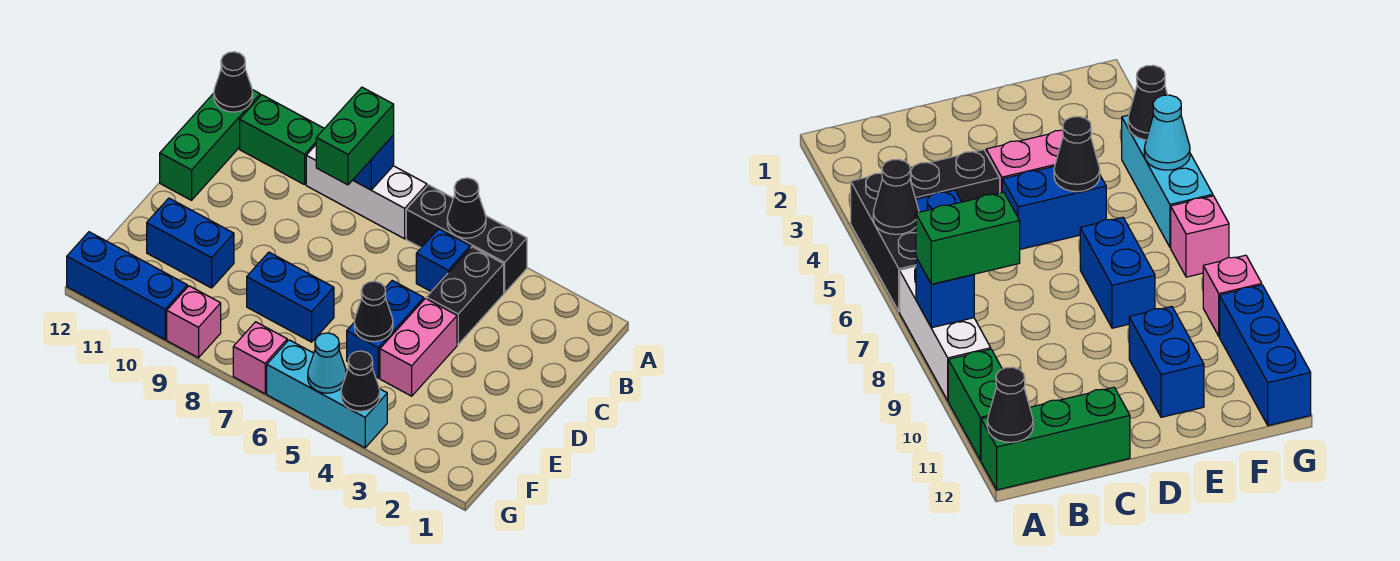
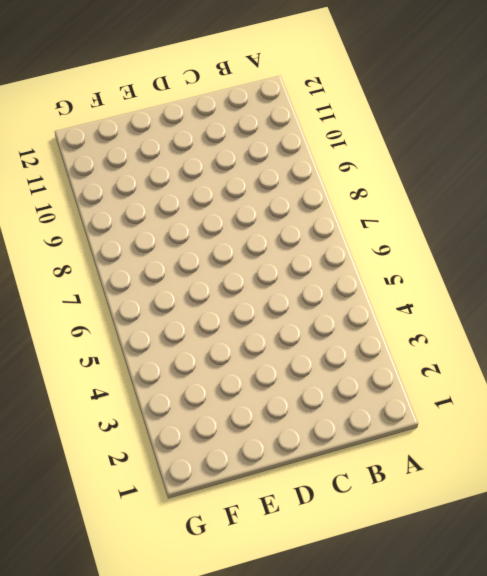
none -> black 1x3 brick [406,185,527,293]
none -> white 1x3 brick [306,145,427,239]
none -> green 1x2 brick [240,95,324,185]

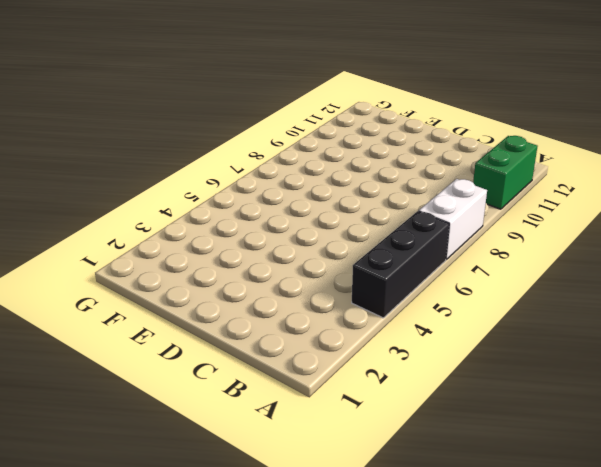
white 1x2 brick [419,179,487,260] -> white 1x3 brick [306,145,427,239]
none -> green 1x3 brick [160,90,260,200]
none -> black 1x2 brick [427,247,504,344]
none -> blue 1x1 brick [416,229,470,292]

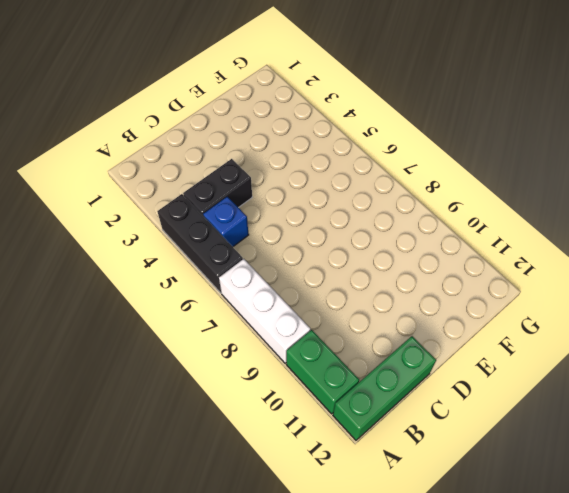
none -> pink 1x2 brick [380,299,457,396]
none -> blue 1x2 brick [347,281,424,378]
none -> blue 1x2 brick [247,252,334,342]

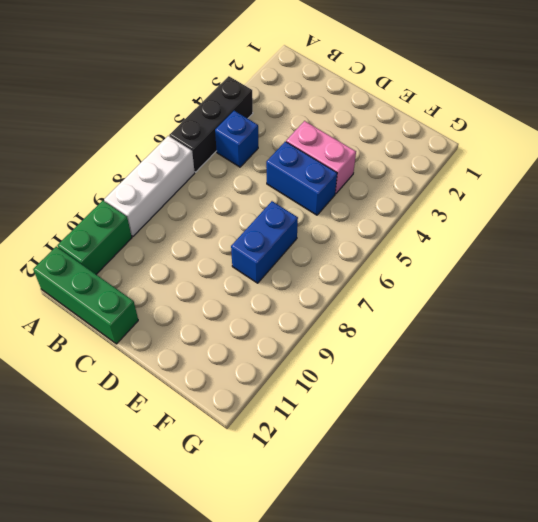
none -> black 1x2 brick [427,247,504,344]
none -> blue 1x2 brick [147,198,234,288]
none -> cyan 1x3 brick [267,340,387,448]

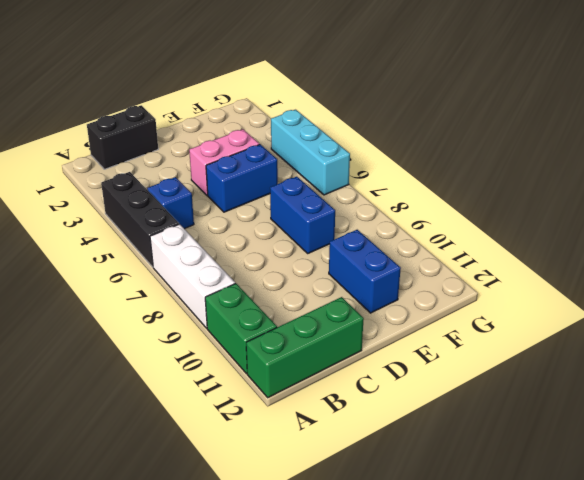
black 1x2 brick [87,105,158,169] -> black 1x2 brick moved to [427,247,504,344]
none -> pink 1x1 brick [233,322,287,394]
none -> pink 1x1 brick [167,286,221,358]
none -> blue 1x3 brick [67,232,187,340]

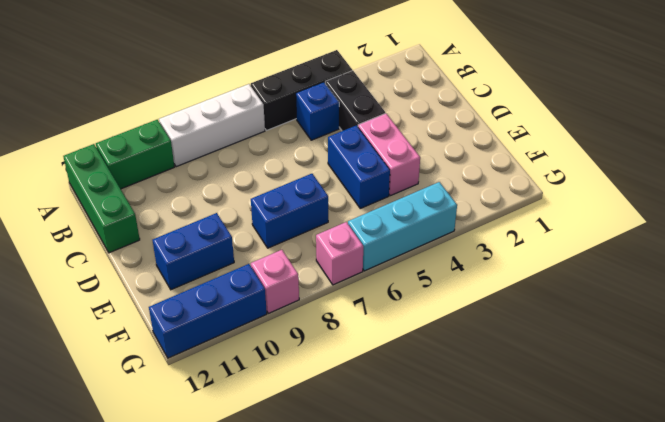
none -> black 1x1 cone [447,178,486,238]
none -> blue 1x1 brick [353,135,394,190]
none -> black 1x1 cone [214,52,253,112]

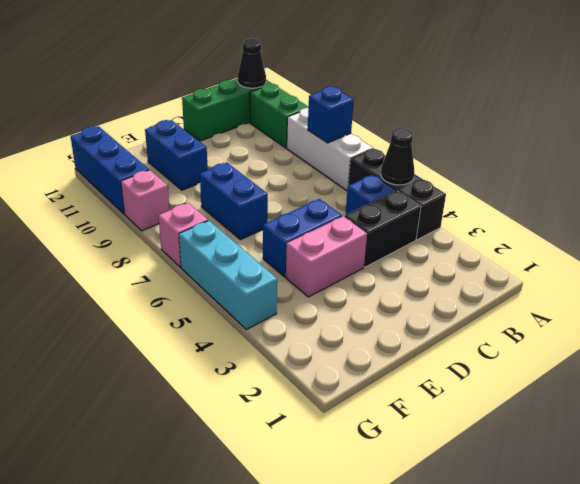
none -> black 1x1 cone [354,281,393,342]
none -> black 1x1 cone [341,351,380,411]
none -> cyan 1x1 cone [308,333,346,393]

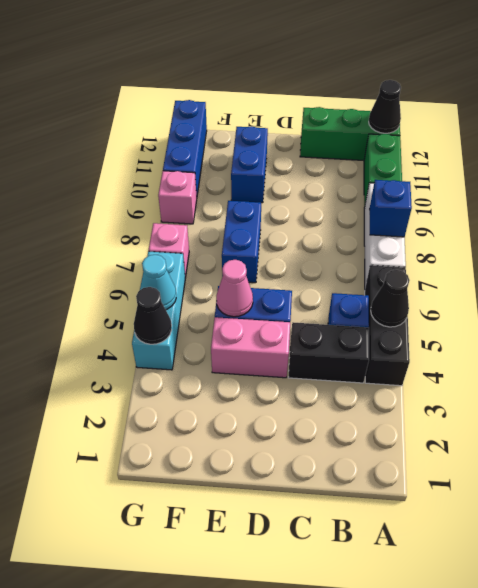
pink 1x1 cone [216,260,253,317] -> black 1x1 cone [354,281,393,342]
none -> green 1x2 brick [316,87,394,185]

